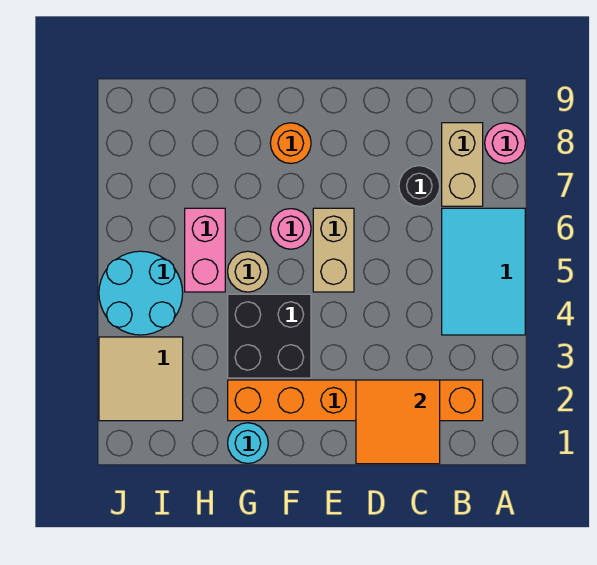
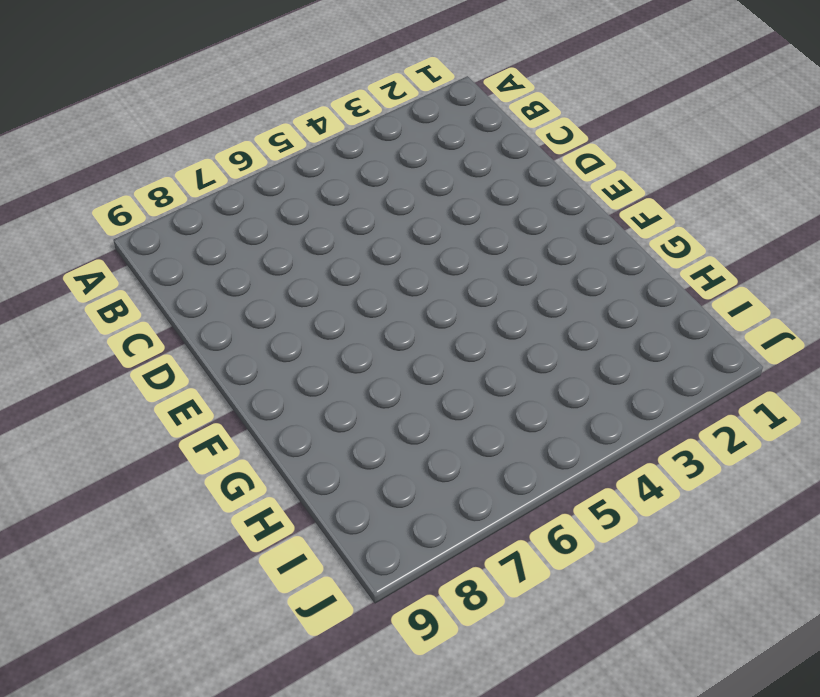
none -> cyan 2x3 tile [442,208,525,335]
none -> pink 1x1 round brick [485,123,525,164]
none -> orange 1x6 brick [228,380,483,421]

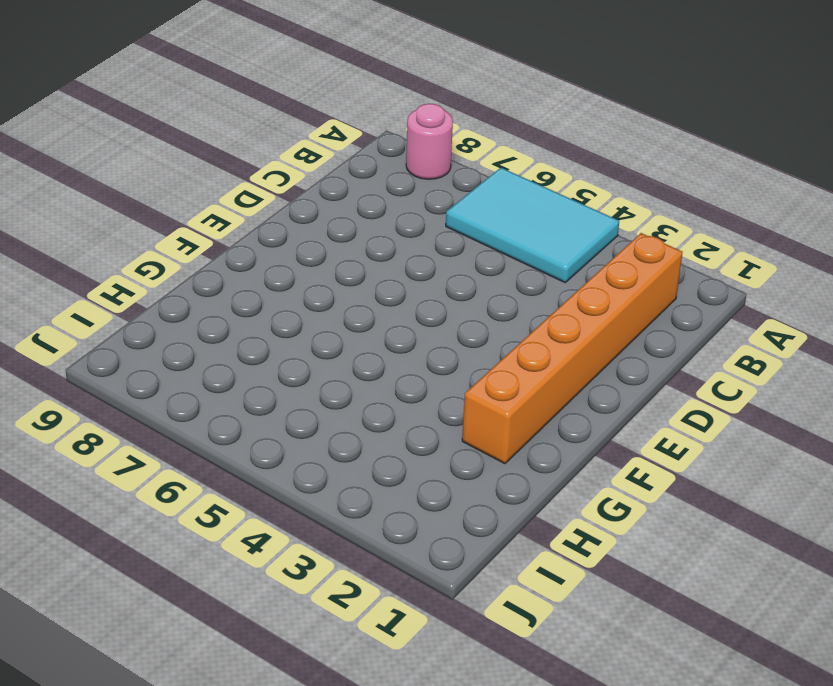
none -> tan 1x2 brick [442,123,483,206]
none -> black 1x1 round brick [399,166,440,206]
none -> tan 1x2 brick [313,208,354,292]

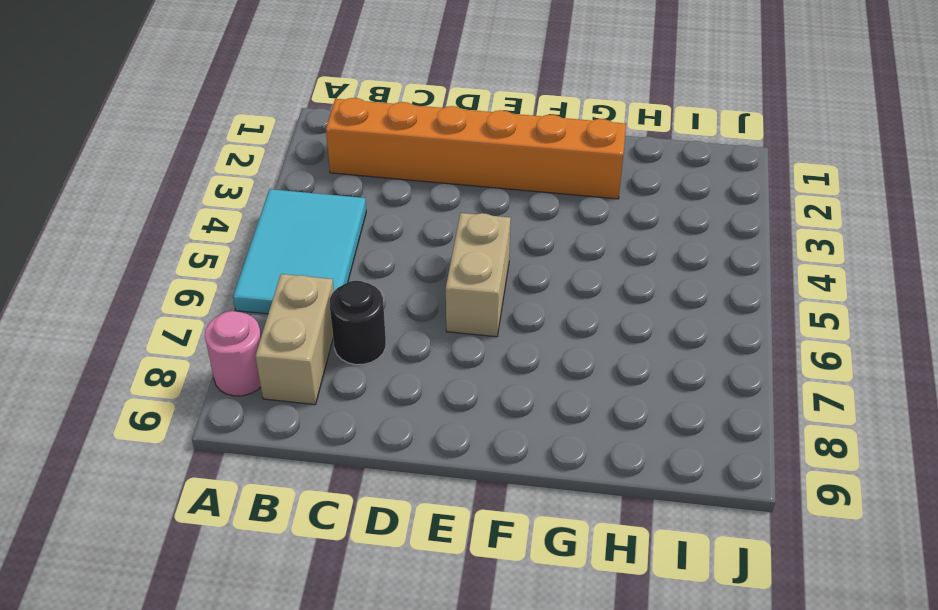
none -> black 2x2 brick [228,294,311,378]
none -> pink 1x1 round brick [270,209,311,249]
none -> orange 1x1 round brick [270,123,311,164]

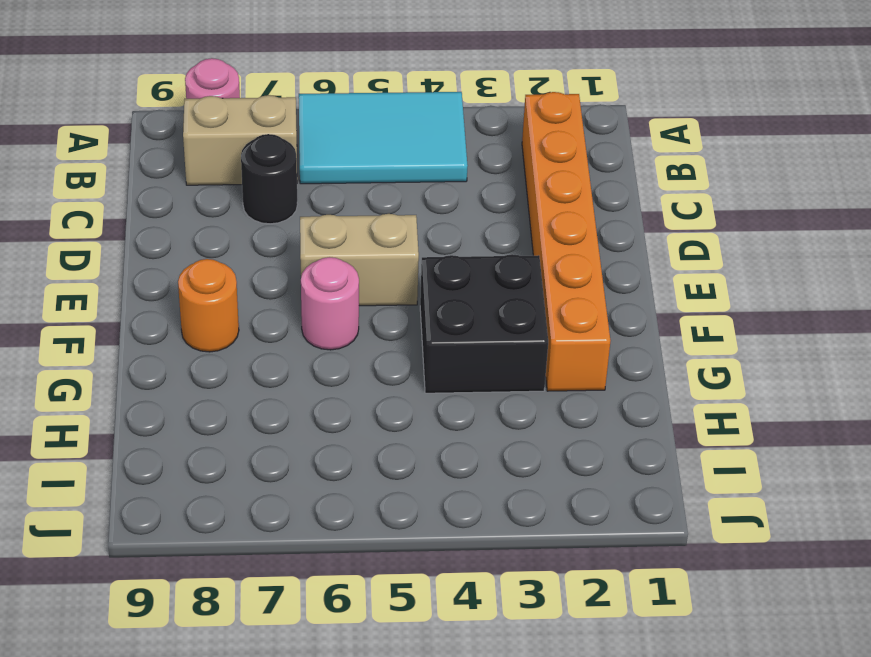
none -> cyan 1x1 round brick [228,423,268,464]
none -> tan 1x1 round brick [228,251,268,292]
none -> pink 1x2 brick [185,208,225,292]

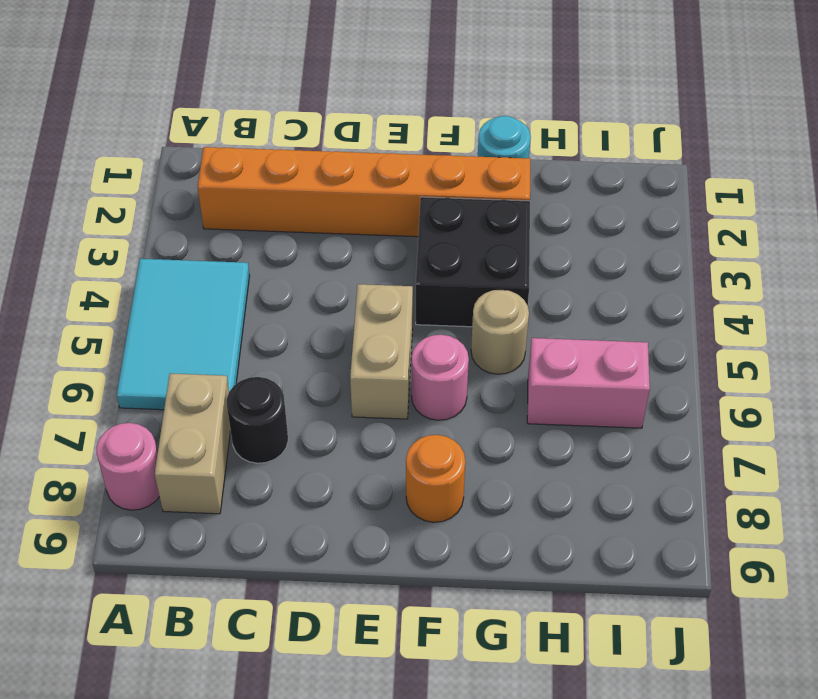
pink 1x2 brick [527,338,650,428] -> pink 1x2 brick turned to [185,208,225,292]
none -> tan 2x2 tile [99,337,183,421]
none -> cyan 2x2 round brick [99,251,183,335]
none -> orange 2x2 tile [356,380,440,464]

